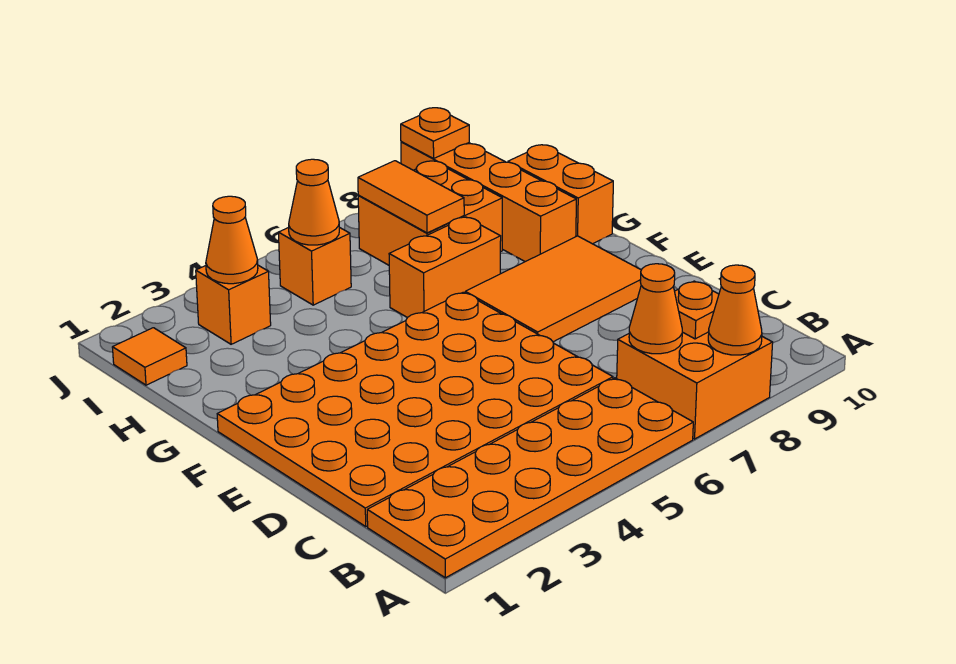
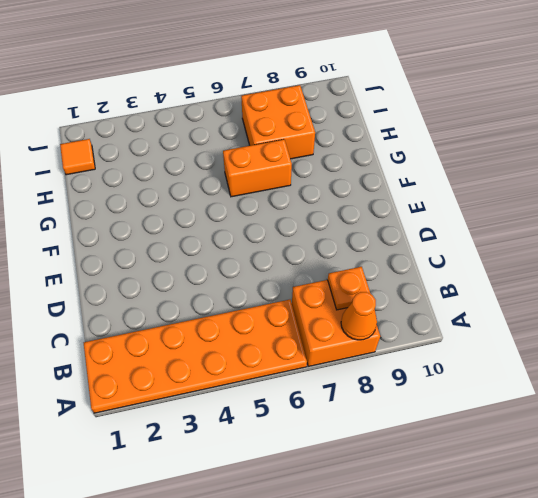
none -> orange 4x6 plate [217,292,613,526]
none -> orange 2x3 tile [465,236,641,342]
none -> orange 1x4 brick [401,142,576,262]

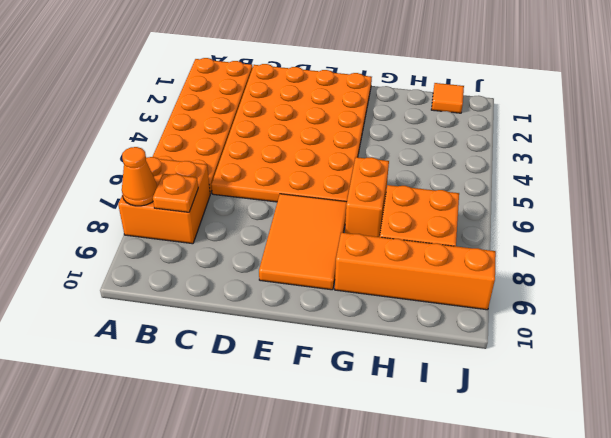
none -> orange 1x2 brick [508,145,613,244]
none -> orange 1x1 brick [196,265,271,344]
none -> orange 1x1 brick [278,227,351,305]

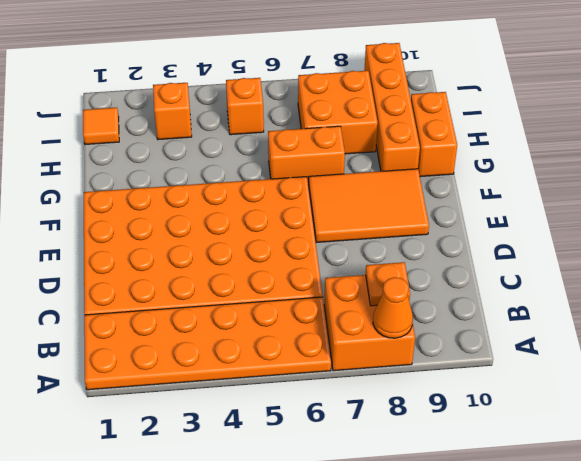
none -> orange 1x1 cone [629,264,682,354]
none -> orange 1x2 tile [358,161,464,233]
none -> orange 1x1 cone [206,196,258,284]

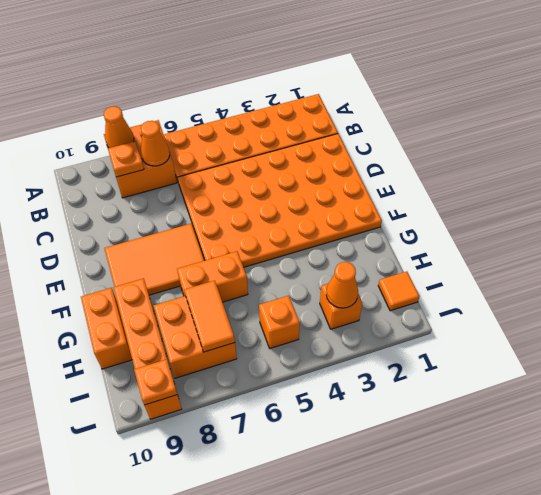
none -> orange 1x1 cone [289,159,339,245]

